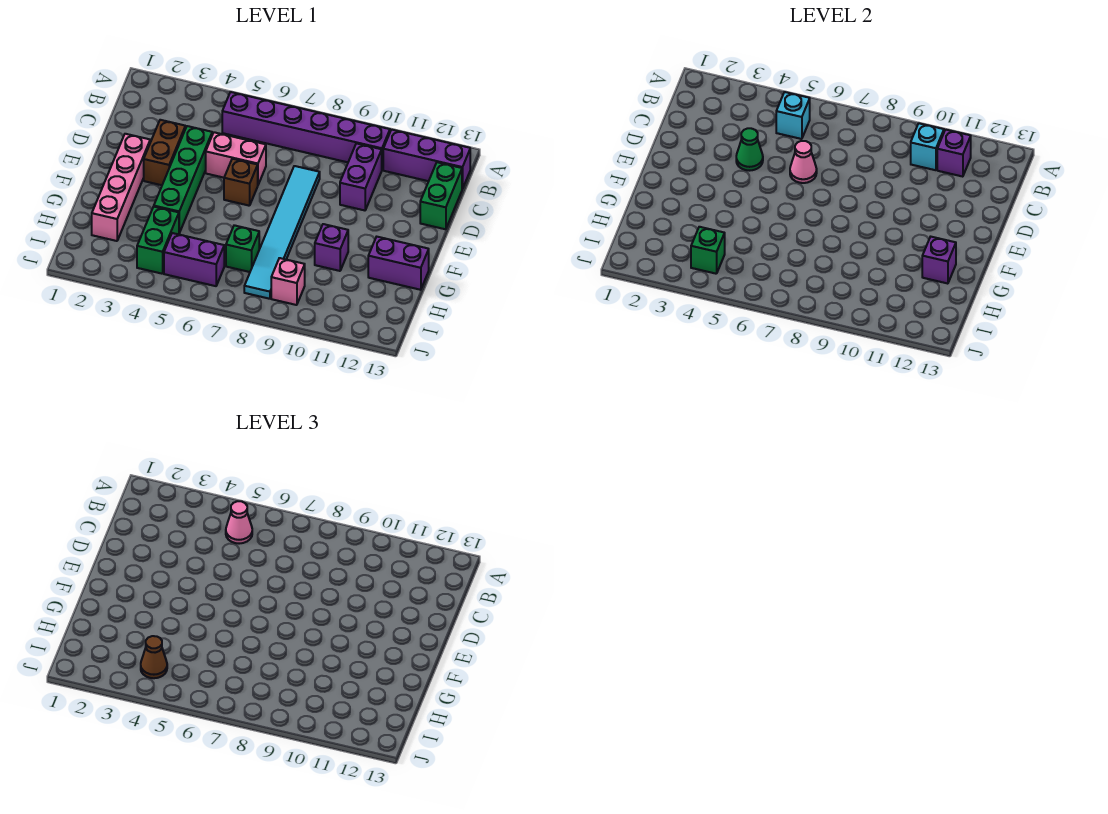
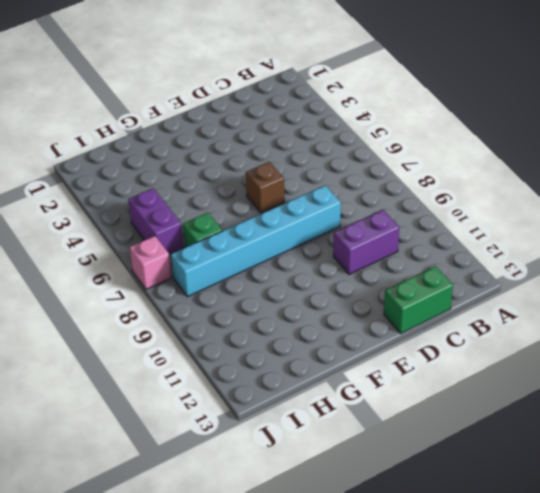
cyan 1x6 brick [171,185,341,297] -> cyan 1x6 tile [244,166,320,299]
pink 1x1 brick [130,236,171,289] -> pink 1x1 brick moved to [271,258,305,305]
none -> purple 1x6 brick [222,92,390,169]
none -> purple 1x3 brick [383,130,470,189]
none -> brown 1x2 brick [144,120,185,185]

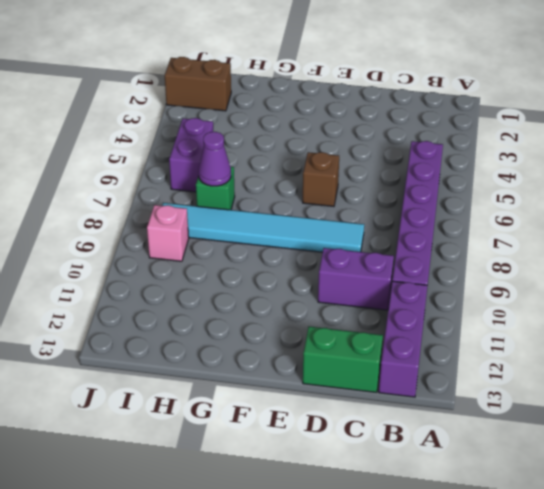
purple 1x1 cone [199,132,231,186] -> none
brown 1x2 brick [165,57,231,111] -> brown 1x2 brick moved to [144,120,185,185]
none -> green 1x4 brick [154,126,212,233]
none -> pink 1x2 brick [206,132,266,185]
none -> pink 1x4 brick [92,134,150,241]

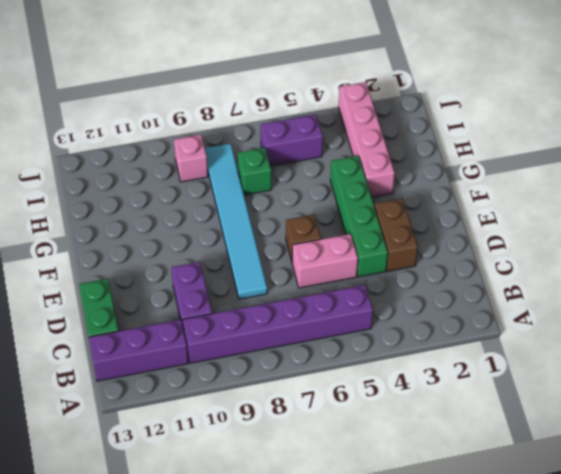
pink 1x4 brick [339,82,395,197] -> pink 1x4 brick moved to [92,134,150,241]
none -> purple 1x1 brick [315,224,348,271]
none -> purple 1x2 brick [368,237,429,290]
none -> green 1x2 brick [137,207,179,274]

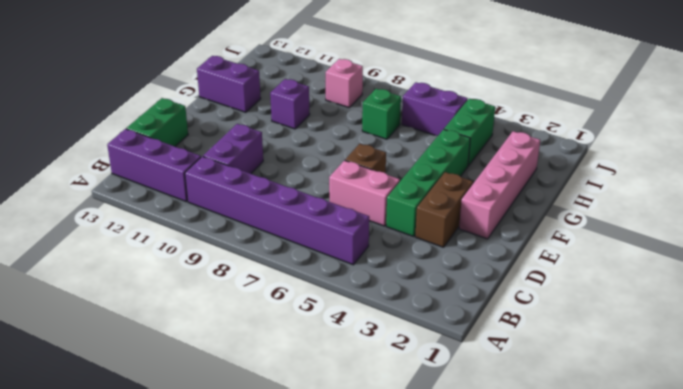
none -> cyan 1x6 tile [244,166,320,299]
none -> cyan 1x1 brick [776,92,810,139]
none -> cyan 1x1 brick [911,123,944,170]

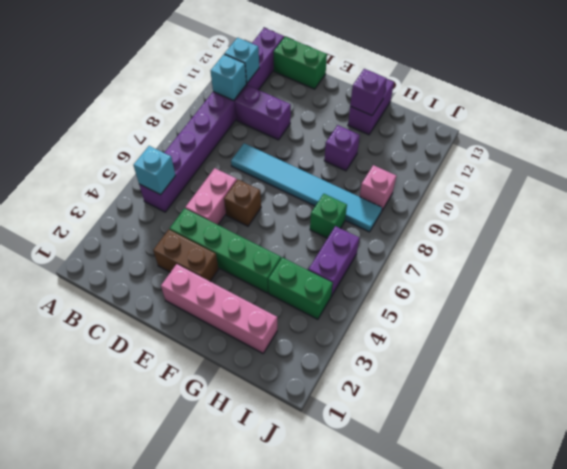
cyan 1x1 brick [224,38,259,84] -> purple 1x1 brick [937,130,971,177]
none -> green 1x1 cone [736,128,763,171]
none -> pink 1x1 cone [790,141,817,183]
none -> green 1x1 brick [691,227,725,274]

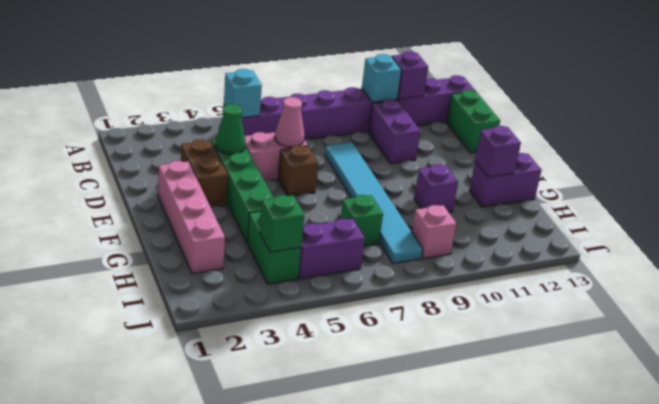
none -> pink 1x1 cone [226,501,252,544]
none -> brown 1x1 cone [141,636,167,678]

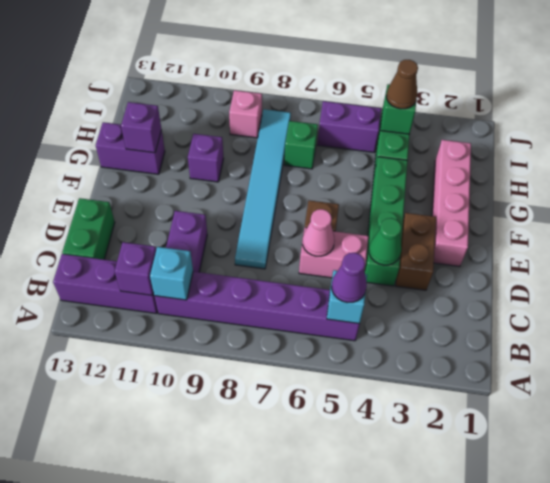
purple 1x1 cone [332,253,367,303] -> pink 1x1 cone [226,501,252,544]

